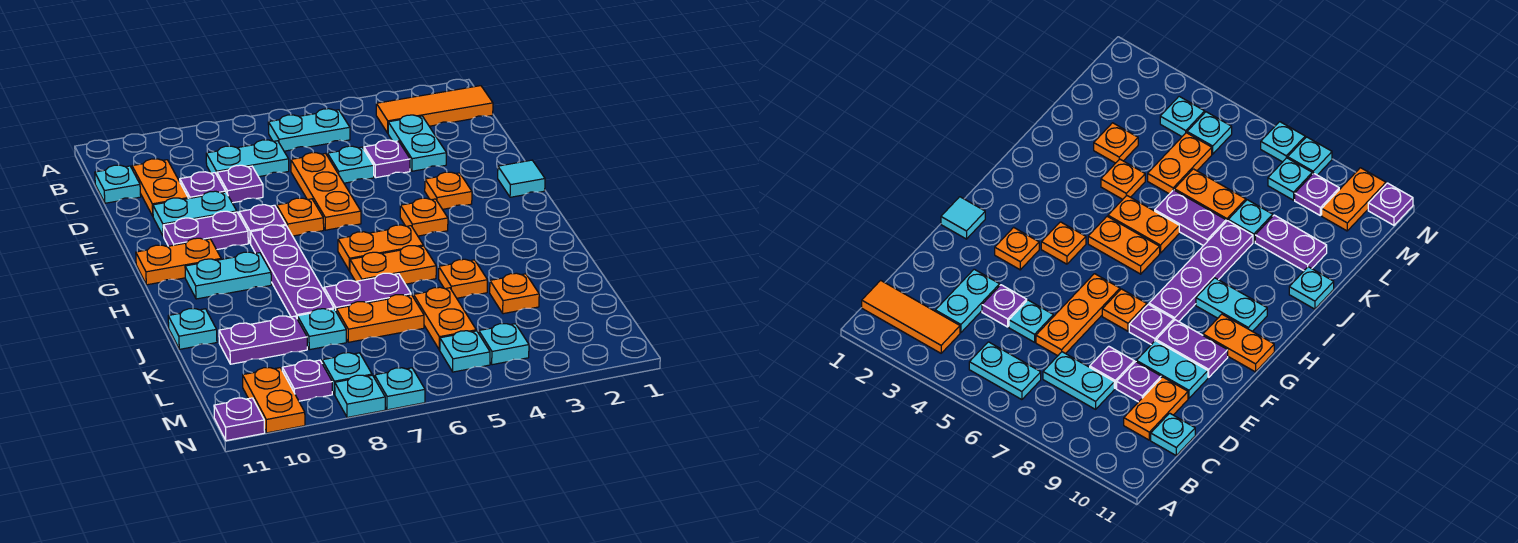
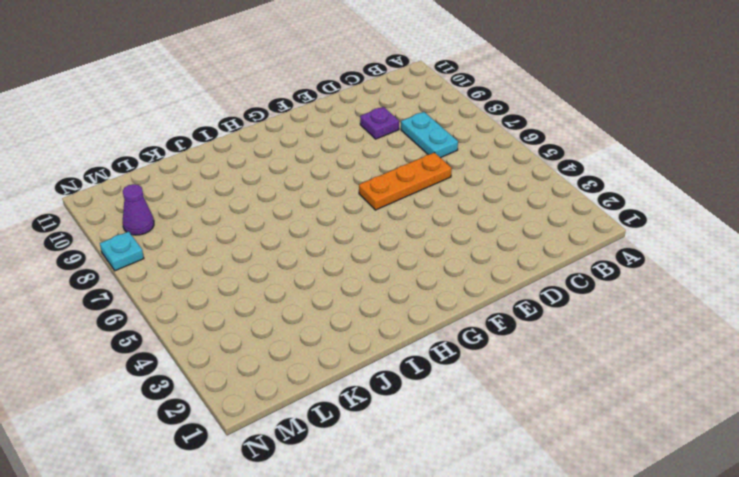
purple 1x1 cone [122,184,154,235] -> purple 1x1 plate [282,360,332,401]
none -> orange 1x3 tile [376,86,493,133]
none -> cyan 1x2 plate [268,109,350,151]
none -> cyan 1x2 plate [388,115,446,171]
none -> orange 1x2 plate [132,159,188,216]

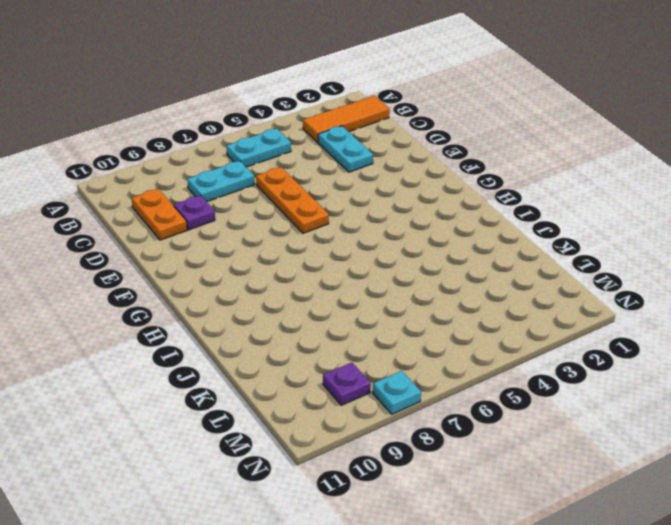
none -> cyan 1x1 plate [95,165,141,203]
none -> purple 1x1 plate [364,140,410,178]
none -> cyan 1x1 plate [328,146,374,183]
none -> purple 1x1 plate [217,165,263,203]

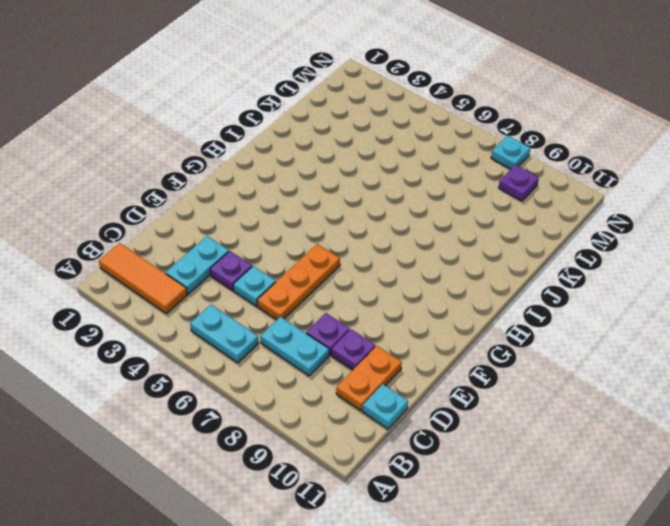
none -> cyan 1x2 plate [153,191,237,236]
none -> cyan 1x1 tile [498,160,545,197]
none -> orange 1x1 plate [425,172,472,209]
none -> orange 1x1 plate [277,198,324,236]

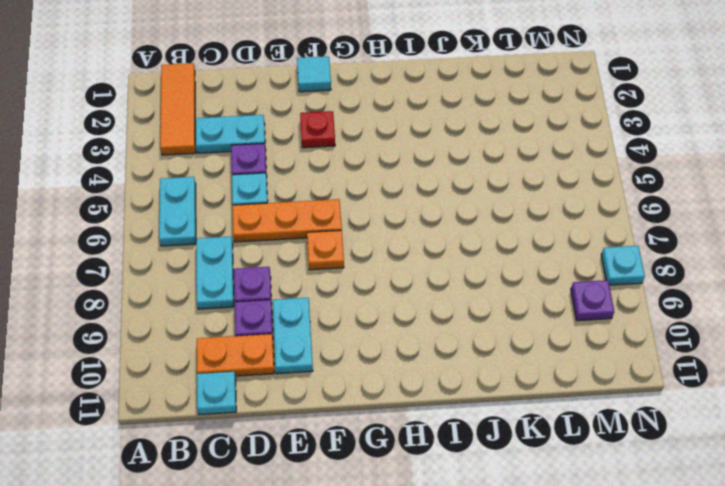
red 1x1 plate [300,111,335,148] -> orange 1x1 plate [425,172,472,209]
none -> purple 1x1 plate [239,205,286,244]
none -> purple 1x2 plate [163,211,248,250]
none -> orange 1x1 plate [400,198,448,236]
none -> purple 1x4 plate [250,225,334,318]

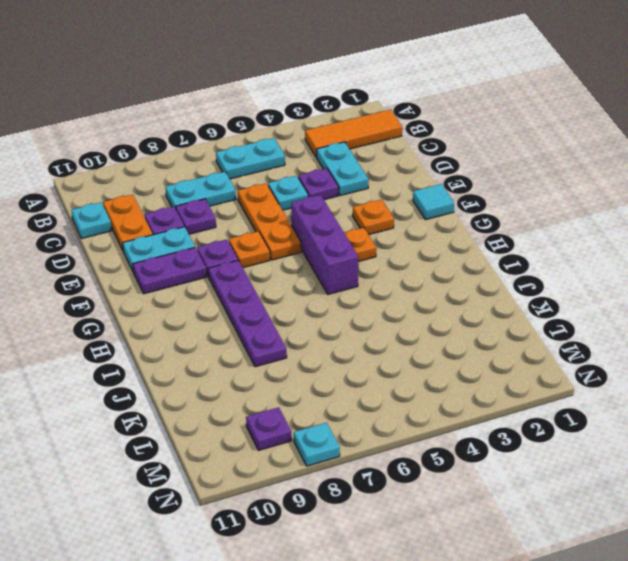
purple 1x3 brick [291,195,358,294] -> orange 1x2 plate [338,225,423,271]
none -> orange 1x2 plate [136,238,221,285]
none -> cyan 1x2 plate [185,252,271,299]
none -> orange 1x2 plate [350,246,436,284]
none -> orange 1x1 plate [439,259,487,298]

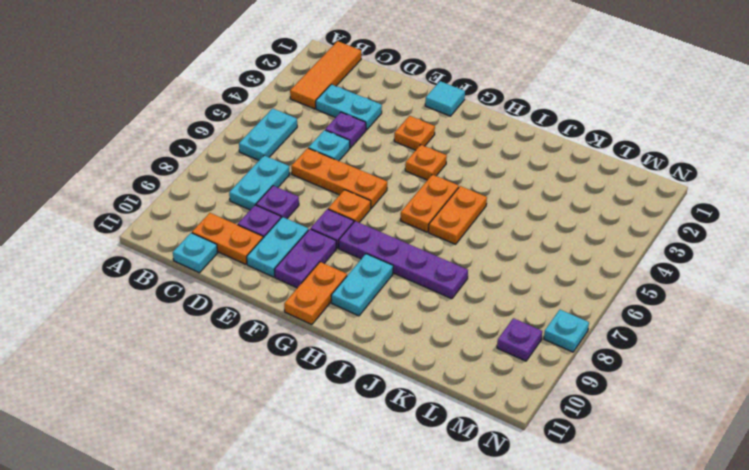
none -> orange 1x1 plate [439,259,487,298]
none -> purple 1x2 plate [324,273,411,310]
none -> cyan 1x1 plate [168,309,217,349]
none -> orange 1x1 plate [490,273,539,314]

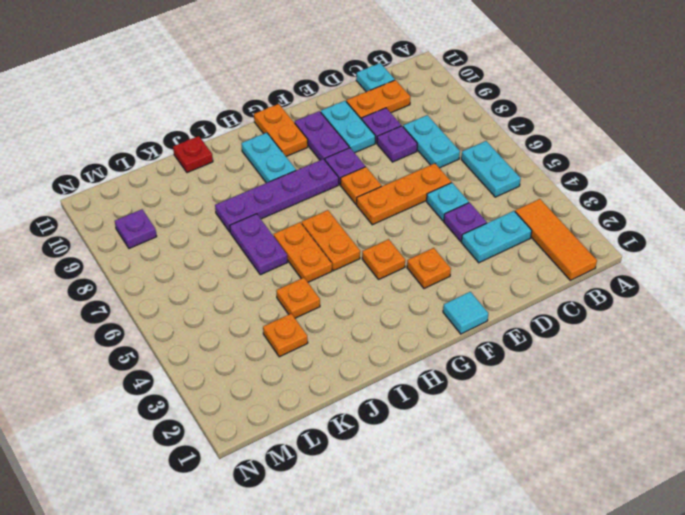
red 1x1 plate [173,136,213,173] -> cyan 1x1 plate [168,309,217,349]
none -> orange 1x2 plate [414,287,476,350]
none -> orange 1x2 plate [336,295,424,342]
none -> cyan 1x1 plate [297,309,346,350]
none -> purple 1x2 plate [219,316,307,364]

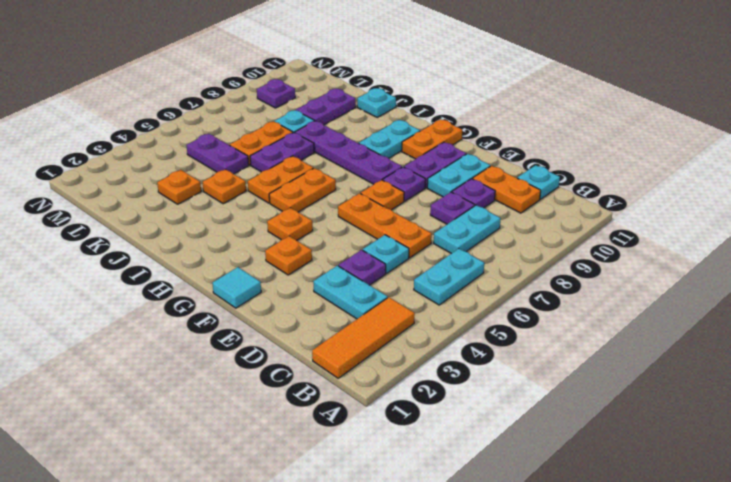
purple 1x2 plate [186,134,249,174] -> orange 1x2 plate [414,287,476,350]
none -> cyan 1x1 plate [479,324,529,365]
none -> cyan 1x1 plate [440,331,490,372]
none -> cyan 1x1 plate [322,353,372,394]
none -> orange 1x2 plate [243,368,305,433]

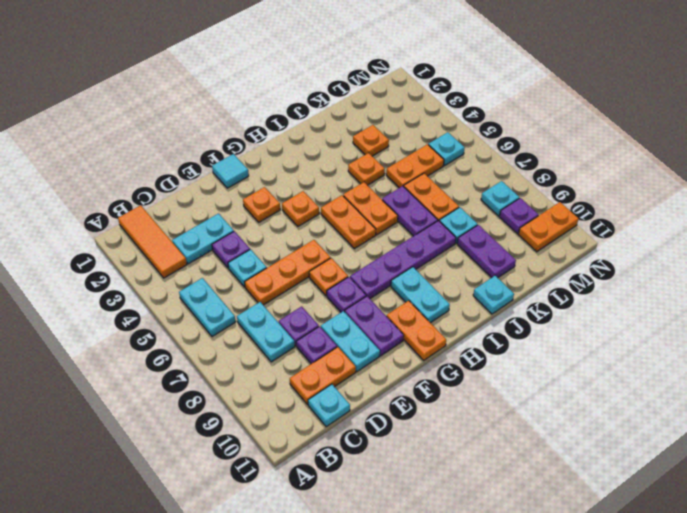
none -> cyan 1x1 plate [479,324,529,365]
none -> cyan 1x1 plate [375,368,425,410]
none -> cyan 1x1 plate [335,375,385,418]
none -> purple 1x1 plate [214,398,265,441]

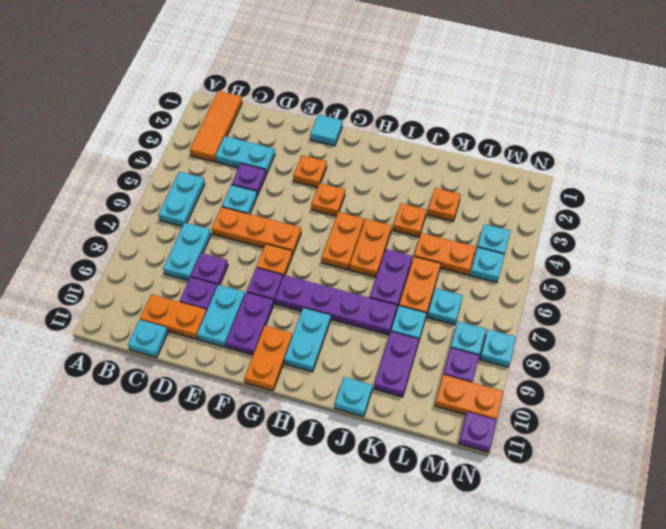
cyan 1x1 plate [428,288,463,325] -> cyan 1x1 plate moved to [375,368,425,410]

